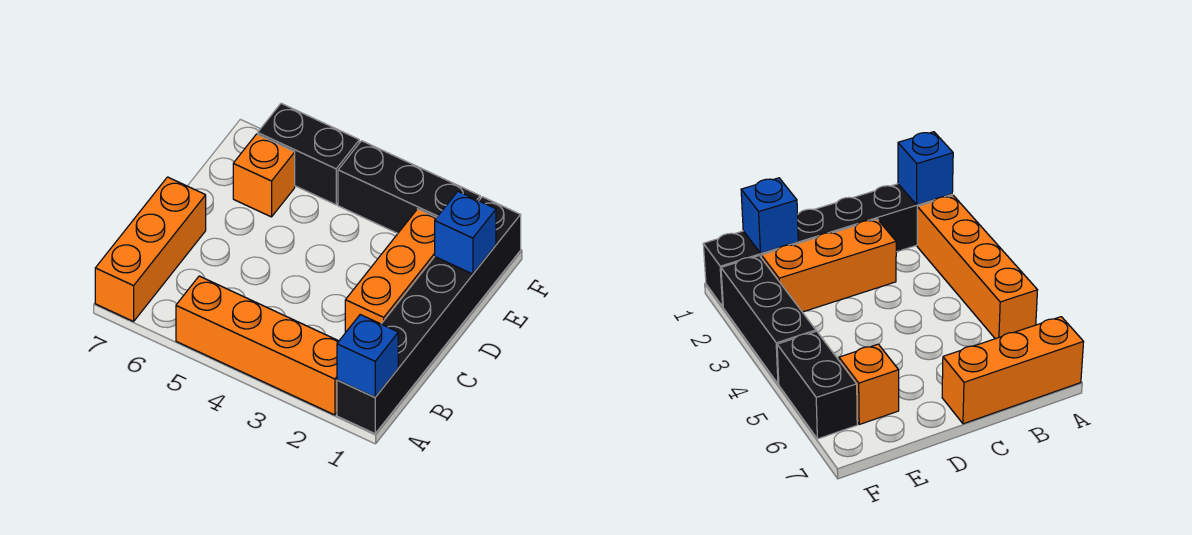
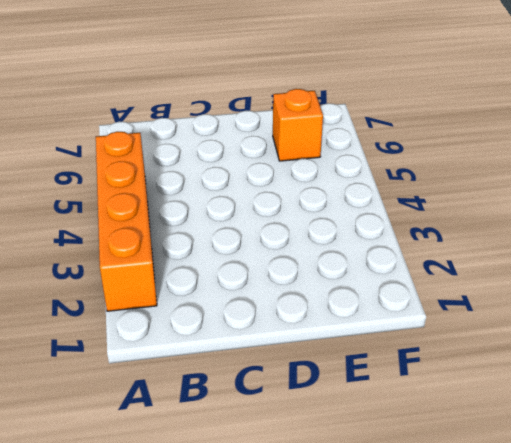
none -> black 1x6 brick [337,197,521,434]
none -> orange 1x3 brick [95,177,206,321]

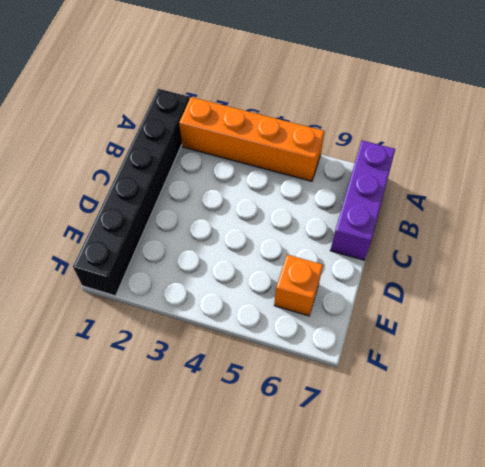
purple 1x3 brick [330,141,395,260] -> orange 1x3 brick [95,177,206,321]
none -> orange 1x3 brick [345,209,436,333]
none -> black 1x3 brick [338,141,480,233]

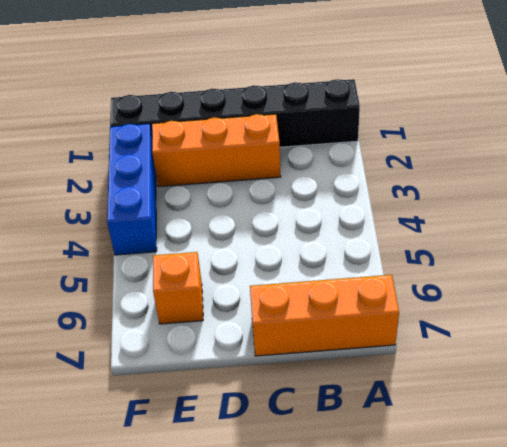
blue 1x3 brick [107,124,157,255] -> black 1x3 brick [338,141,480,233]
none -> orange 1x4 brick [176,276,339,415]
none -> black 1x2 brick [258,103,359,205]

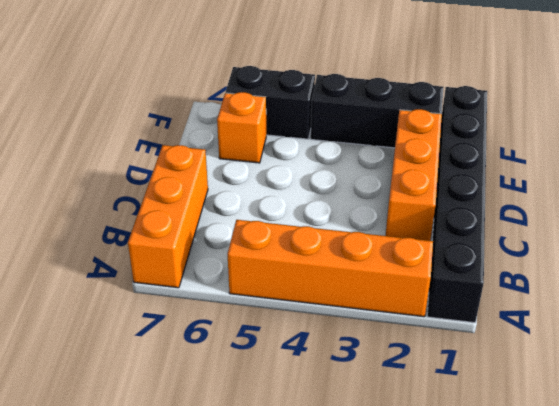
none -> blue 1x1 brick [337,315,398,397]
none -> blue 1x1 brick [435,191,496,274]

